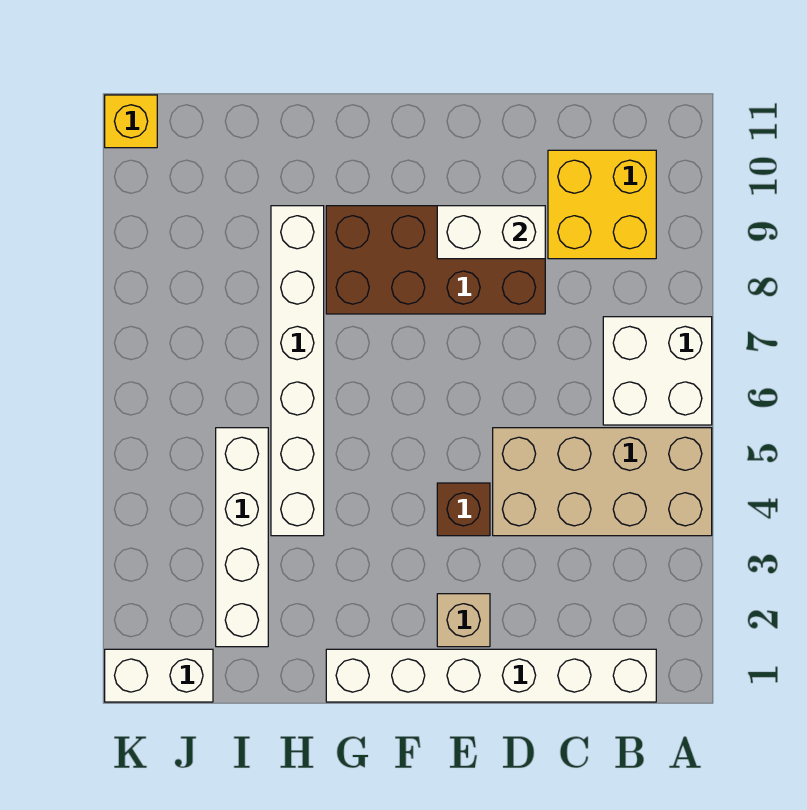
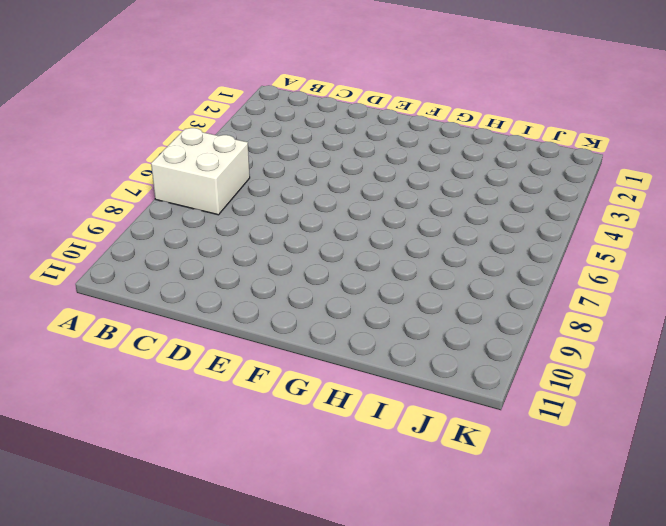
none -> tan 2x4 brick [493,428,712,536]
none -> white 1x6 brick [326,649,656,702]
none -> yellow 2x2 brick [548,150,656,259]

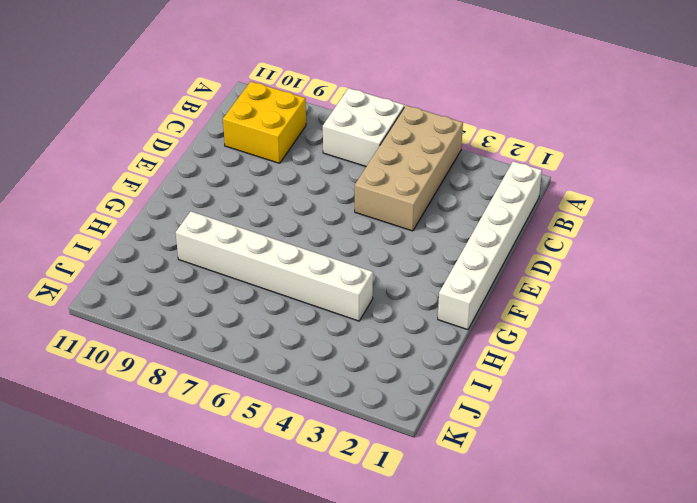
none -> brown 2x4 brick [326,206,545,314]
none -> tan 1x1 brick [437,594,490,647]
none -> brown 1x1 brick [437,483,490,536]

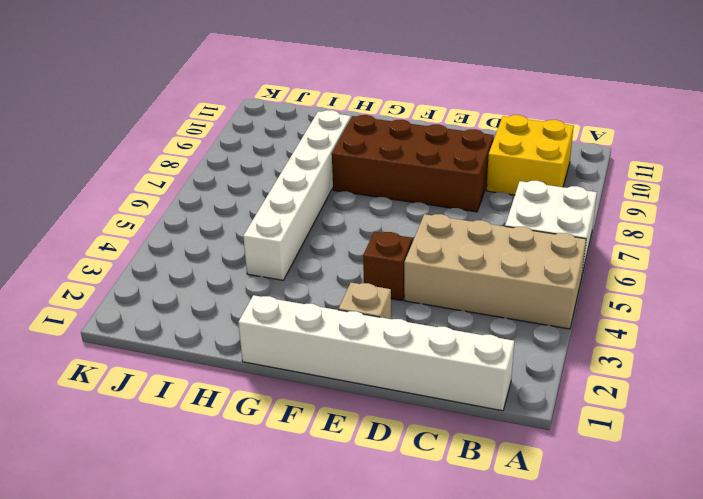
none -> white 1x4 brick [216,428,268,647]
none -> white 1x2 brick [105,649,213,702]
none -> yellow 1x1 brick [105,95,157,148]

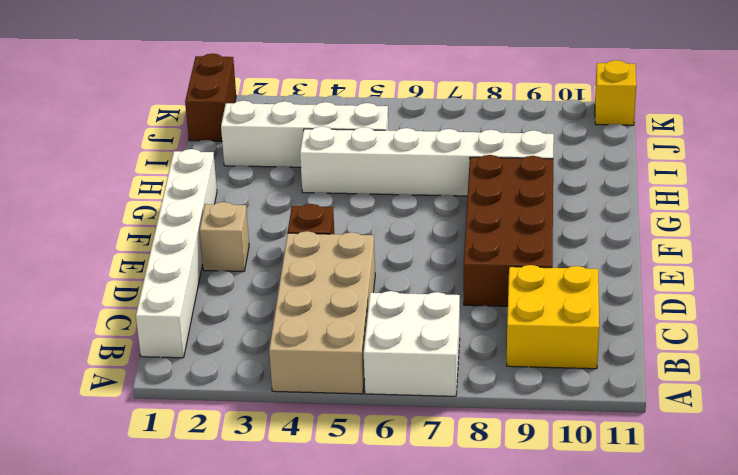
brown 1x2 brick [185,54,236,141] -> white 1x2 brick [105,649,213,702]
none -> white 1x2 brick [437,206,545,259]

